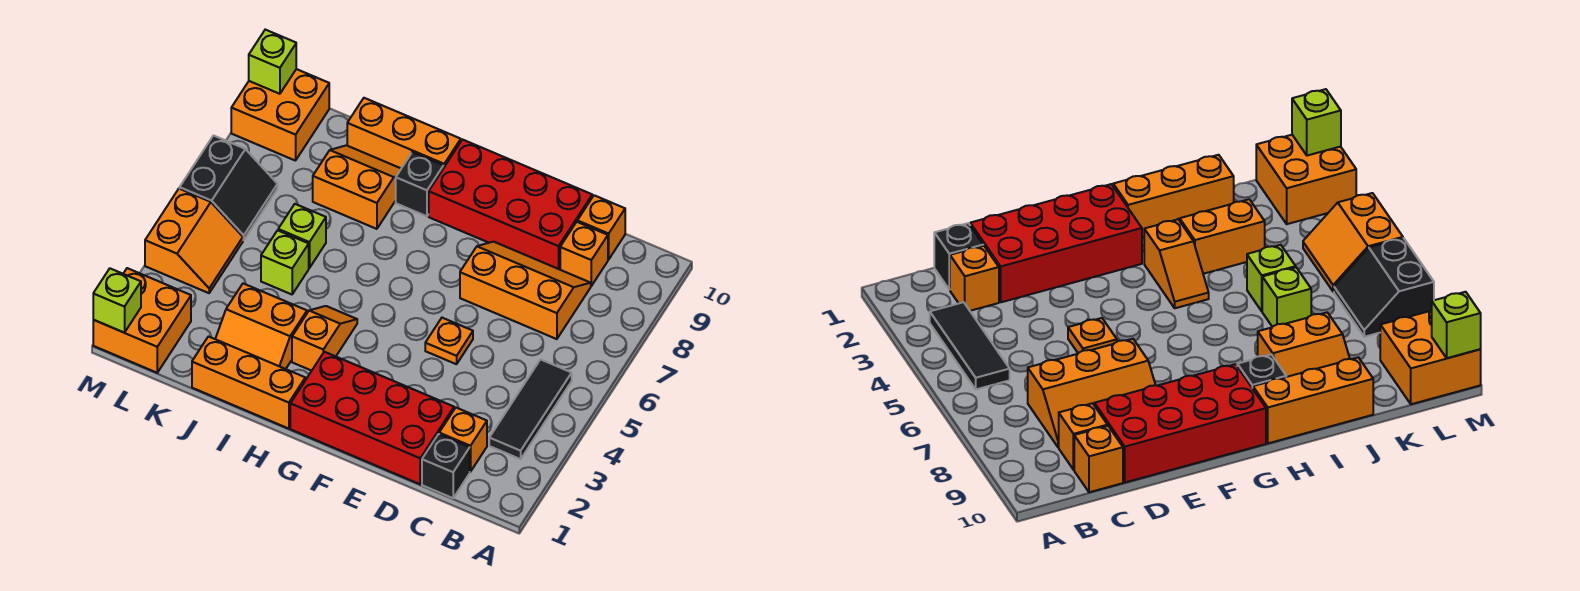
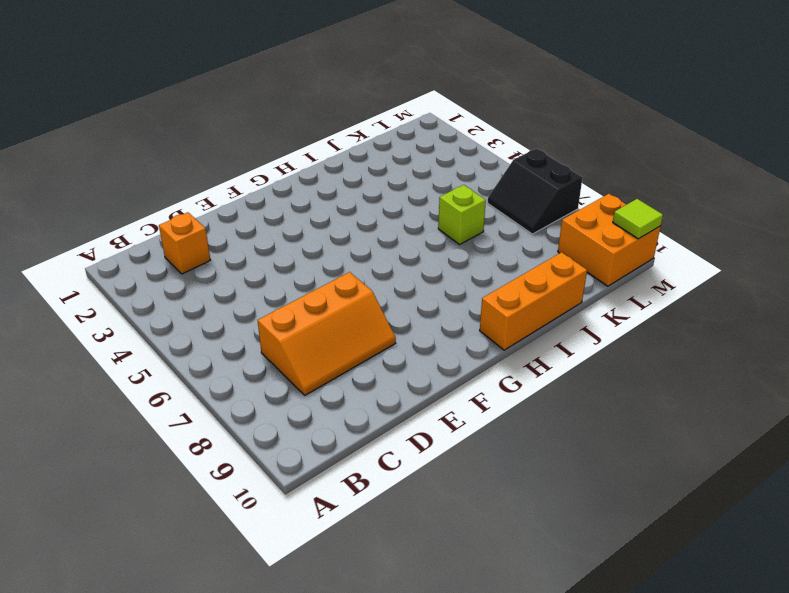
lime 1x1 tile [613,199,663,239] -> lime 1x1 brick [249,30,296,94]
none -> black 1x3 tile [489,359,572,459]
none -> black 1x1 brick [422,434,470,498]
none -> orange 1x1 brick [560,222,608,286]

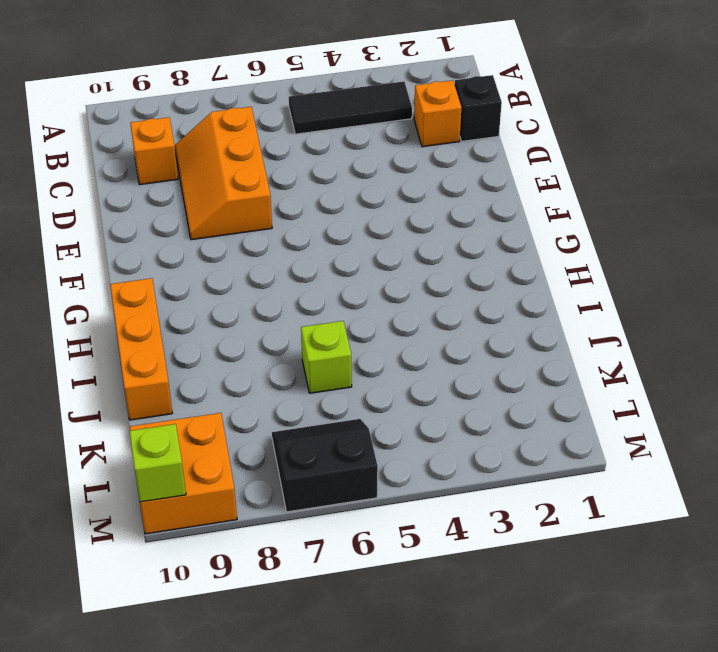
none -> orange 1x1 brick [577,195,625,259]
none -> red 2x4 brick [290,352,454,484]
none -> red 2x4 brick [429,140,592,269]

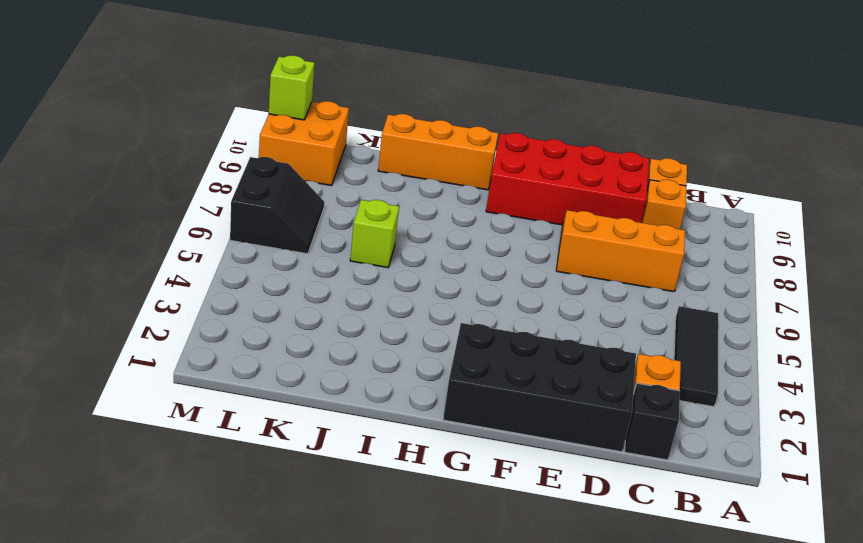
black 2x4 brick [443,323,636,452] -> red 2x4 brick [290,352,454,484]
none -> orange 1x1 plate [425,318,473,364]
none -> orange 1x3 brick [192,337,305,429]
none -> orange 1x2 slope [292,306,357,371]

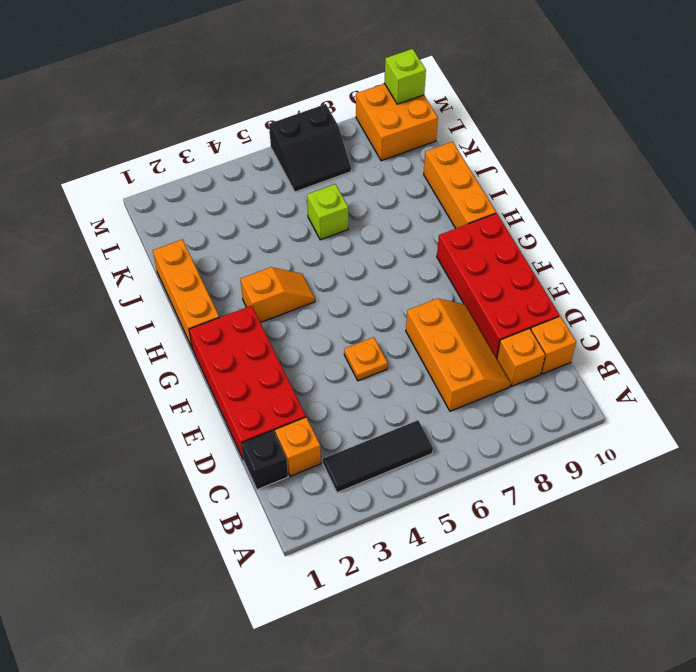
none -> black 1x1 brick [396,152,444,216]
none -> orange 2x2 slope [215,284,307,369]
none -> orange 2x2 slope [313,145,401,229]

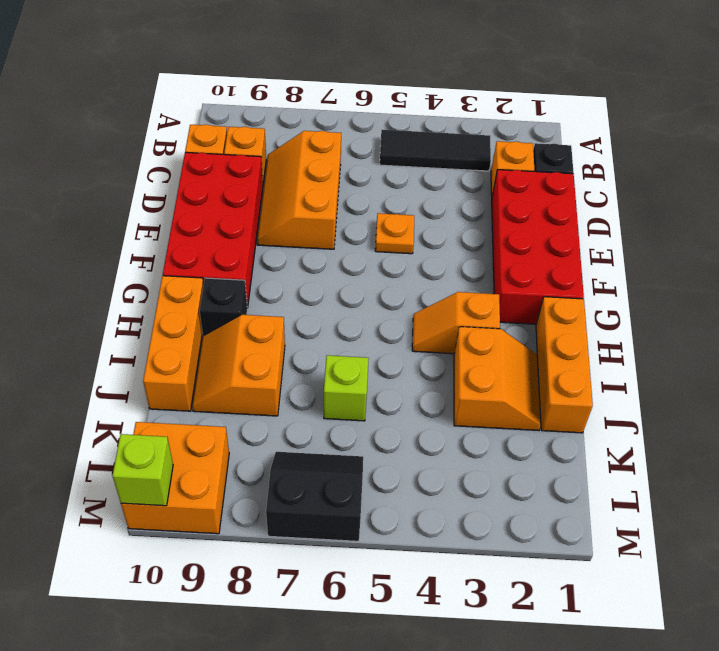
none -> lime 1x1 brick [261,230,309,294]
none -> orange 2x2 brick [93,268,191,373]
none -> orange 2x2 slope [145,189,243,293]

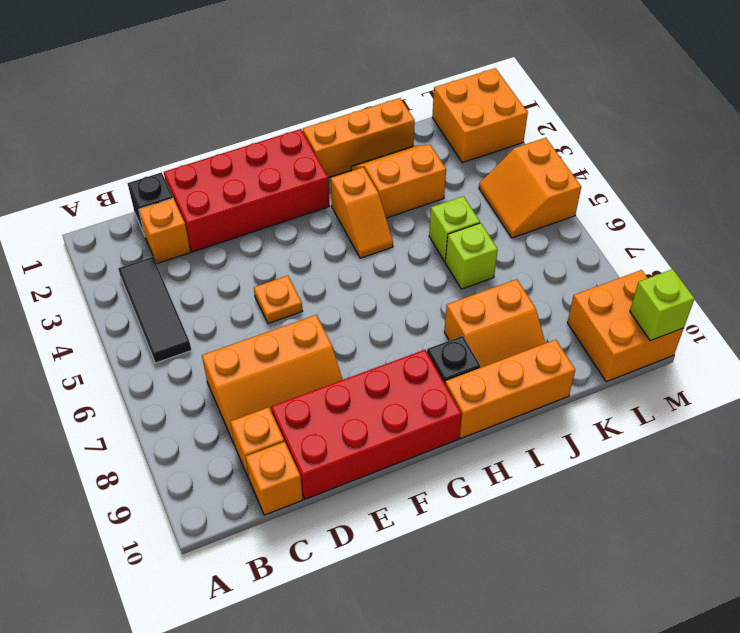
none -> black 2x2 slope [180,136,277,240]
none -> lime 1x1 brick [93,269,141,333]

